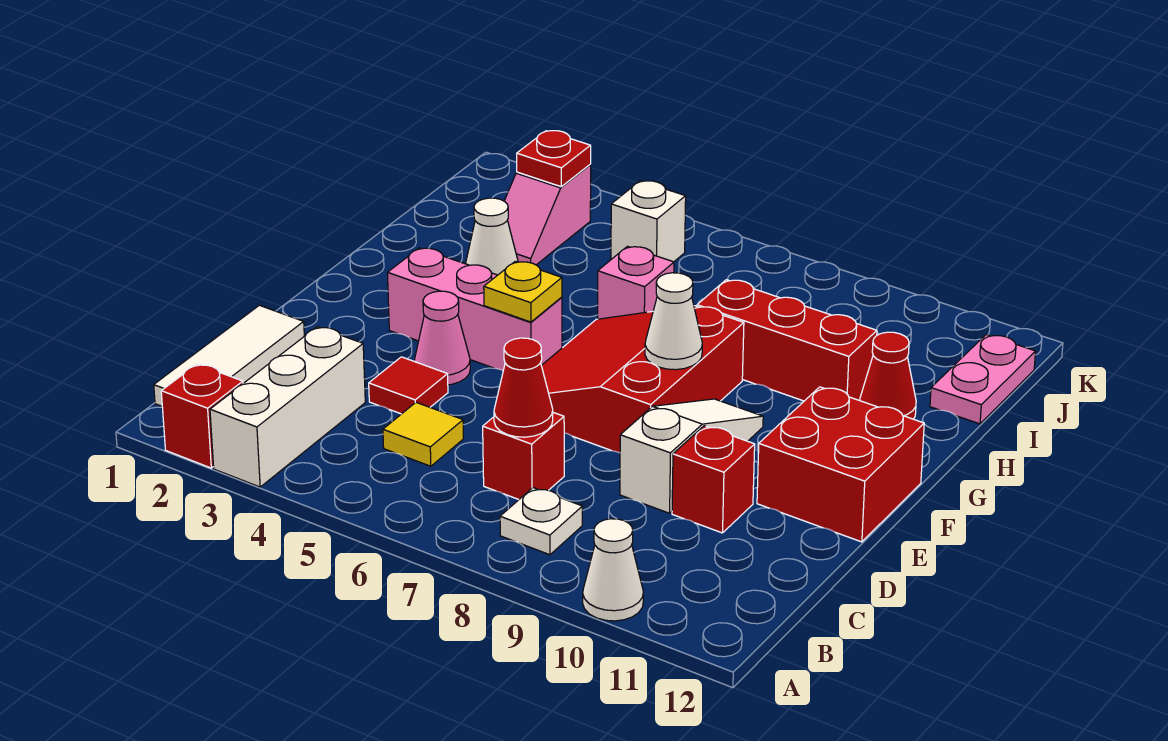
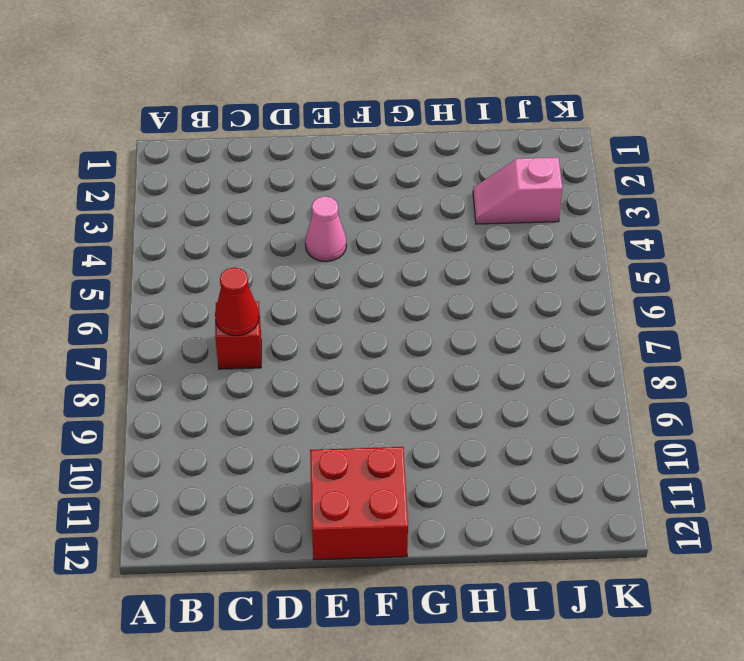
none -> red 1x1 brick [161,364,243,468]
none -> white 1x3 brick [210,327,365,487]
none -> white 1x1 cone [583,519,643,621]

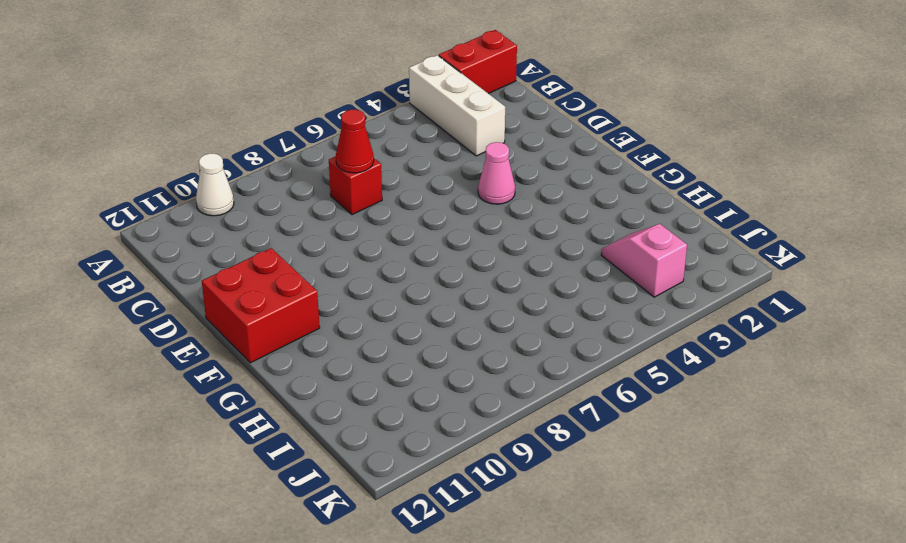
red 1x2 brick [439,30,517,94] -> red 1x1 brick [161,364,243,468]
none -> white 1x3 tile [154,305,304,406]
none -> white 1x1 plate [500,488,582,555]
none -> yellow 1x1 tile [383,402,463,466]

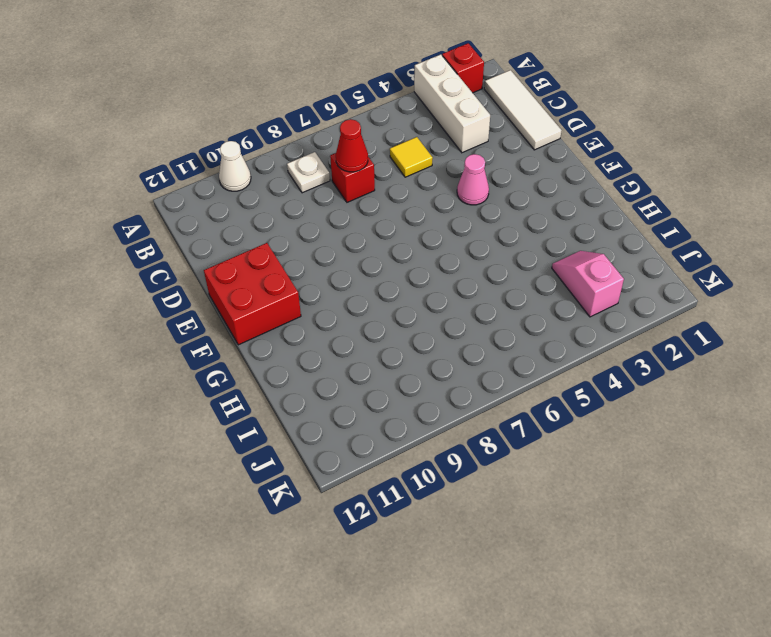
none -> red 1x1 tile [369,357,448,414]
none -> white 1x3 slope [620,399,763,513]
none -> red 1x1 brick [672,426,755,533]

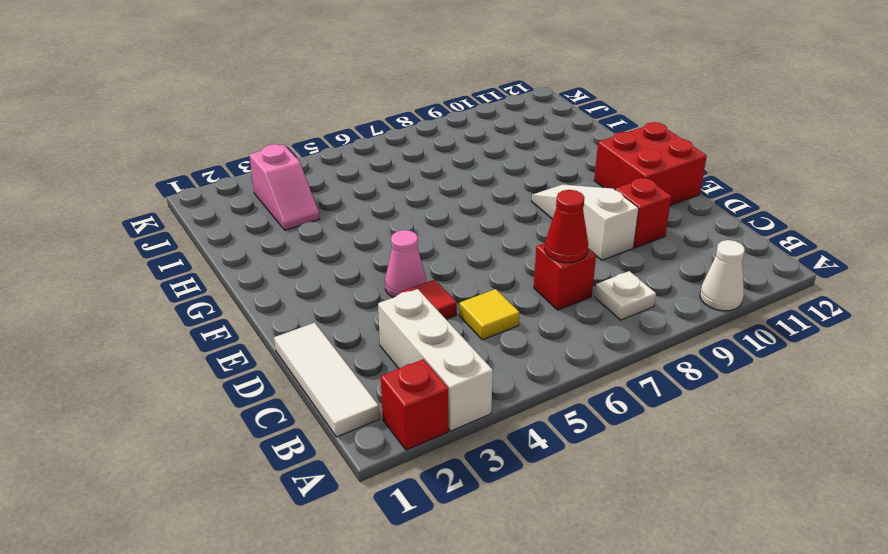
none -> red 3x3 slope [541,306,744,453]
none -> pink 1x3 brick [387,248,562,371]
none -> white 1x1 cone [466,198,518,275]

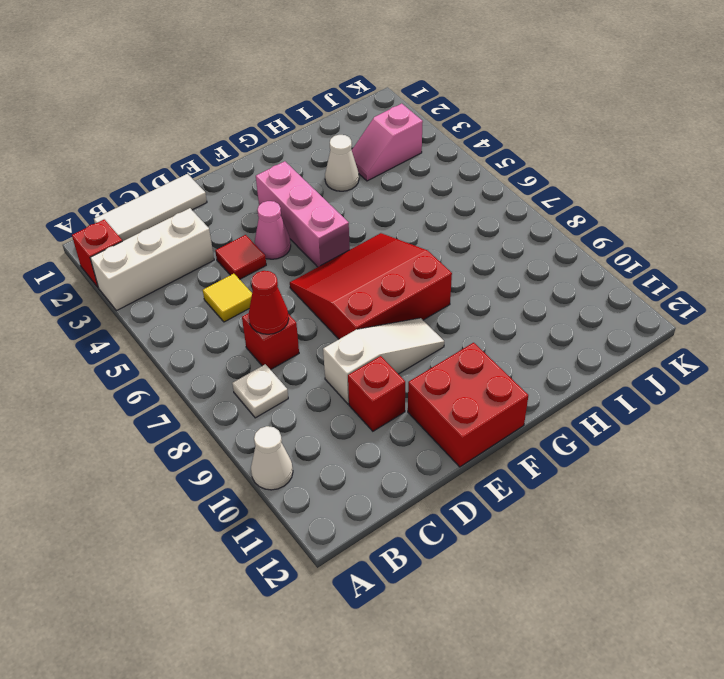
none -> pink 1x1 brick [598,246,674,319]
none -> red 1x3 brick [697,280,877,401]
none -> red 1x1 cone [860,332,916,419]

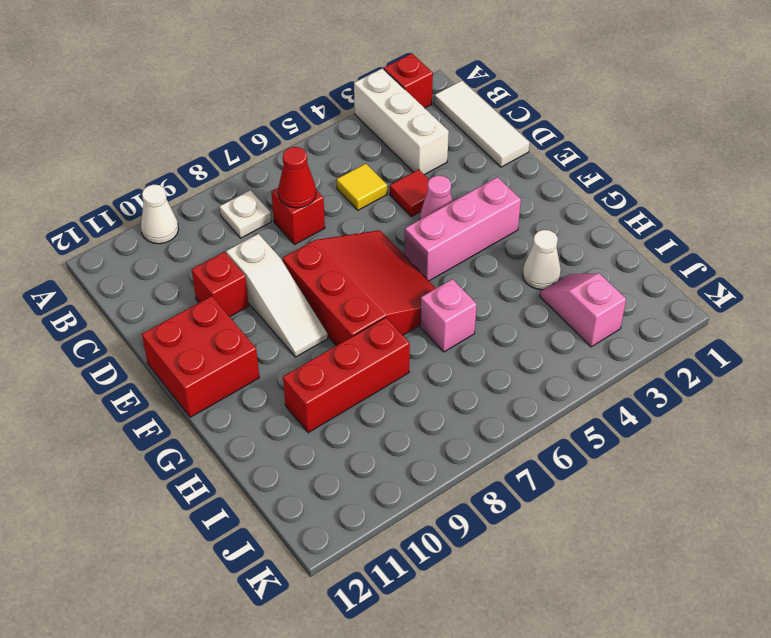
none -> red 1x1 cone [860,332,916,419]
none -> pink 1x2 plate [930,335,1036,424]
none -> white 1x1 brick [611,181,686,262]

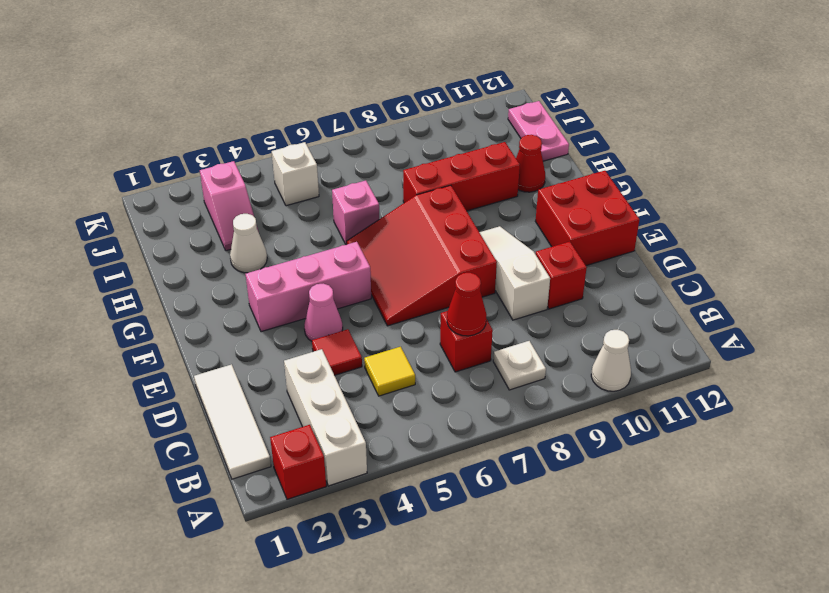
none -> yellow 1x1 plate [484,261,562,322]
none -> white 1x1 cone [645,273,702,370]
none -> red 1x1 plate [517,131,591,187]

